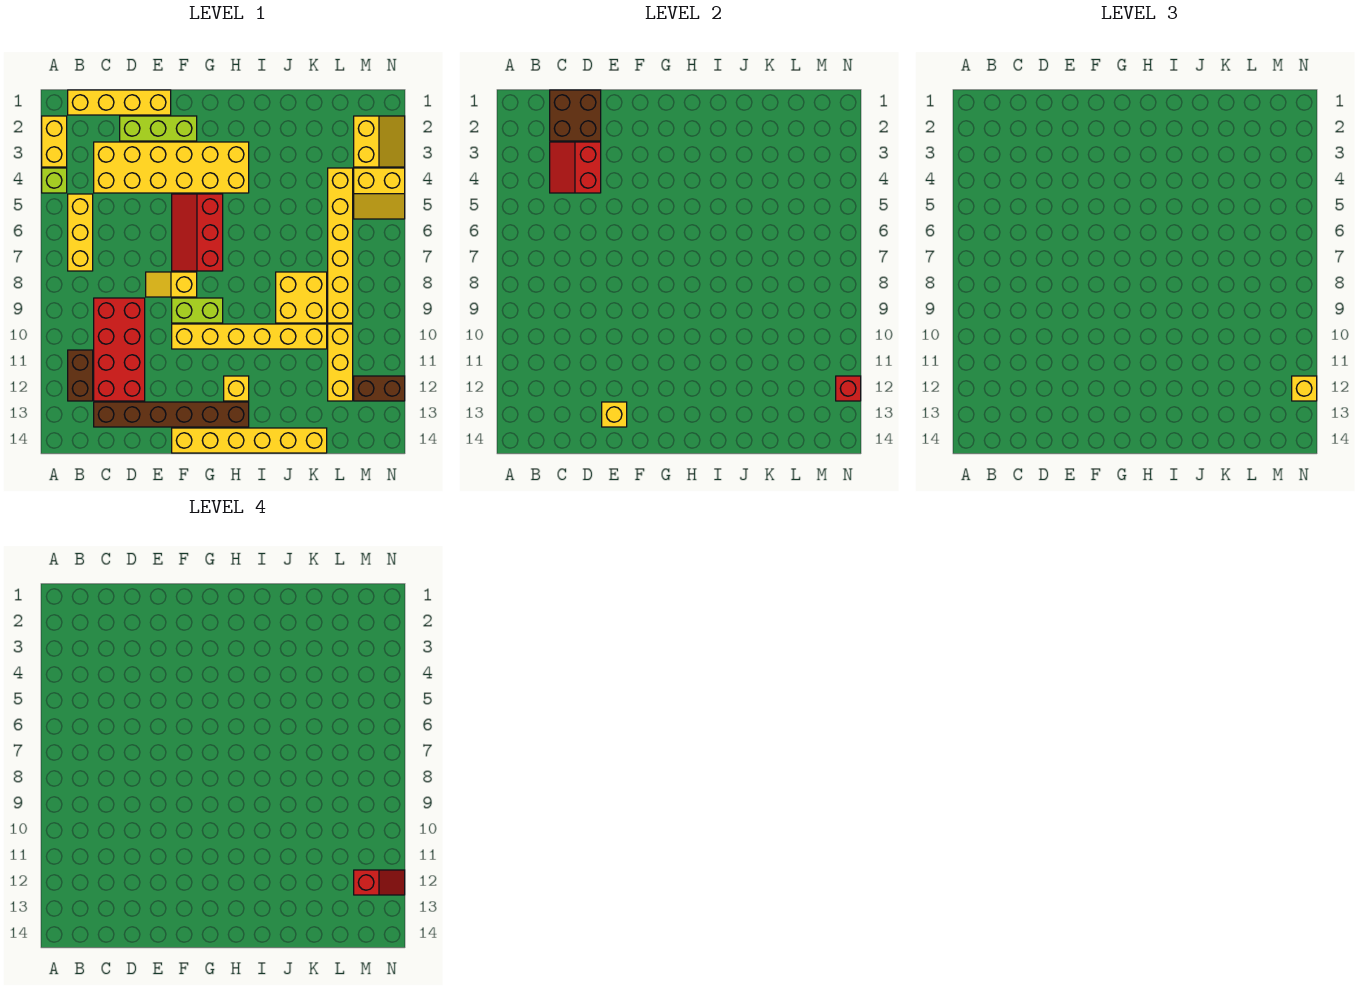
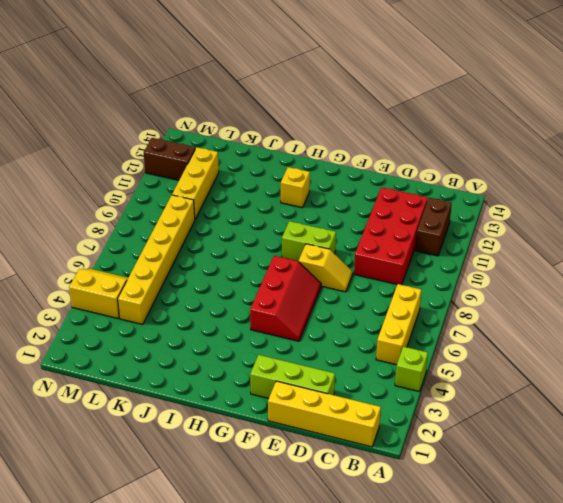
none -> yellow 1x2 brick [42,116,67,167]
none -> yellow 2x6 brick [94,142,249,193]
none -> brown 1x6 brick [94,402,249,427]

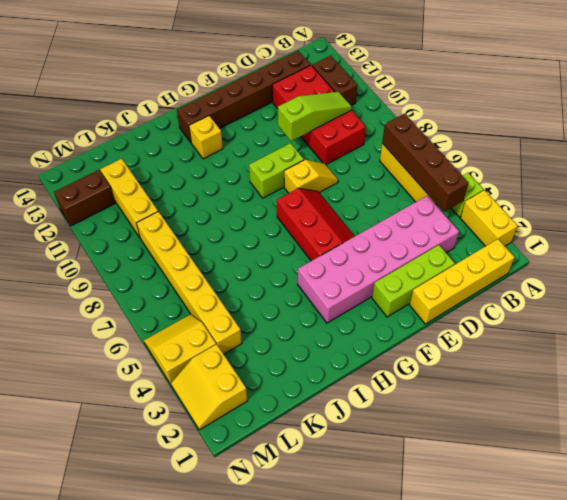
brown 1x4 brick [382,114,468,212] -> none
pink 2x6 brick [298,196,459,323] -> yellow 2x6 brick [94,142,249,193]
lime 1x3 slope [278,92,352,141] -> none
none -> yellow 1x6 brick [172,324,327,349]
none -> yellow 1x6 brick [172,428,327,453]
none -> yellow 2x2 brick [276,272,327,323]

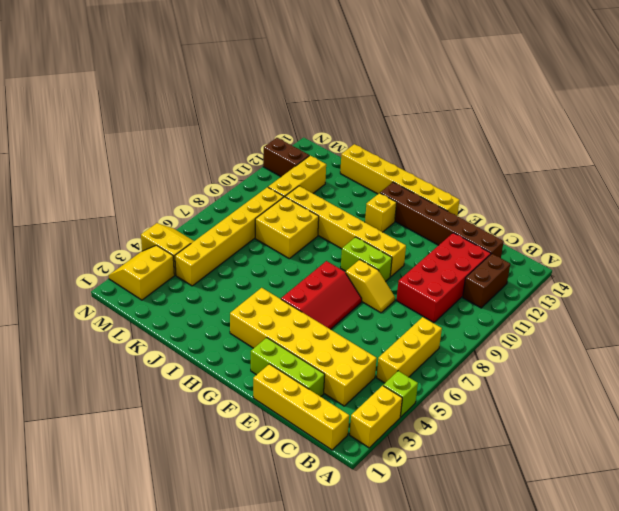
none -> brown 2x2 brick [550,90,601,141]
none -> red 2x2 slope [550,142,601,193]
none -> yellow 1x1 brick [602,402,627,427]

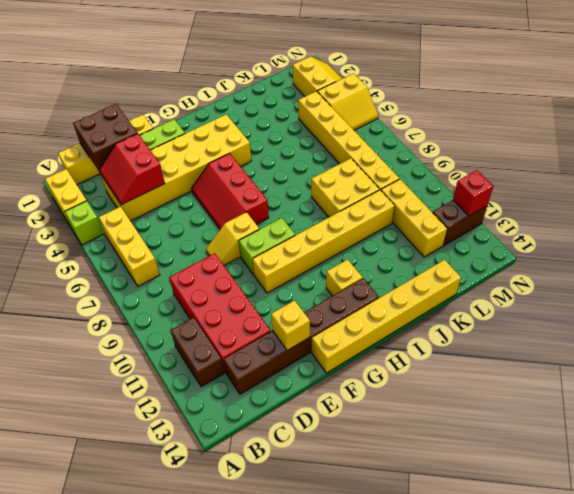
none -> yellow 1x1 brick [1292,376,1317,401]
none -> red 1x2 slope [354,870,405,895]

